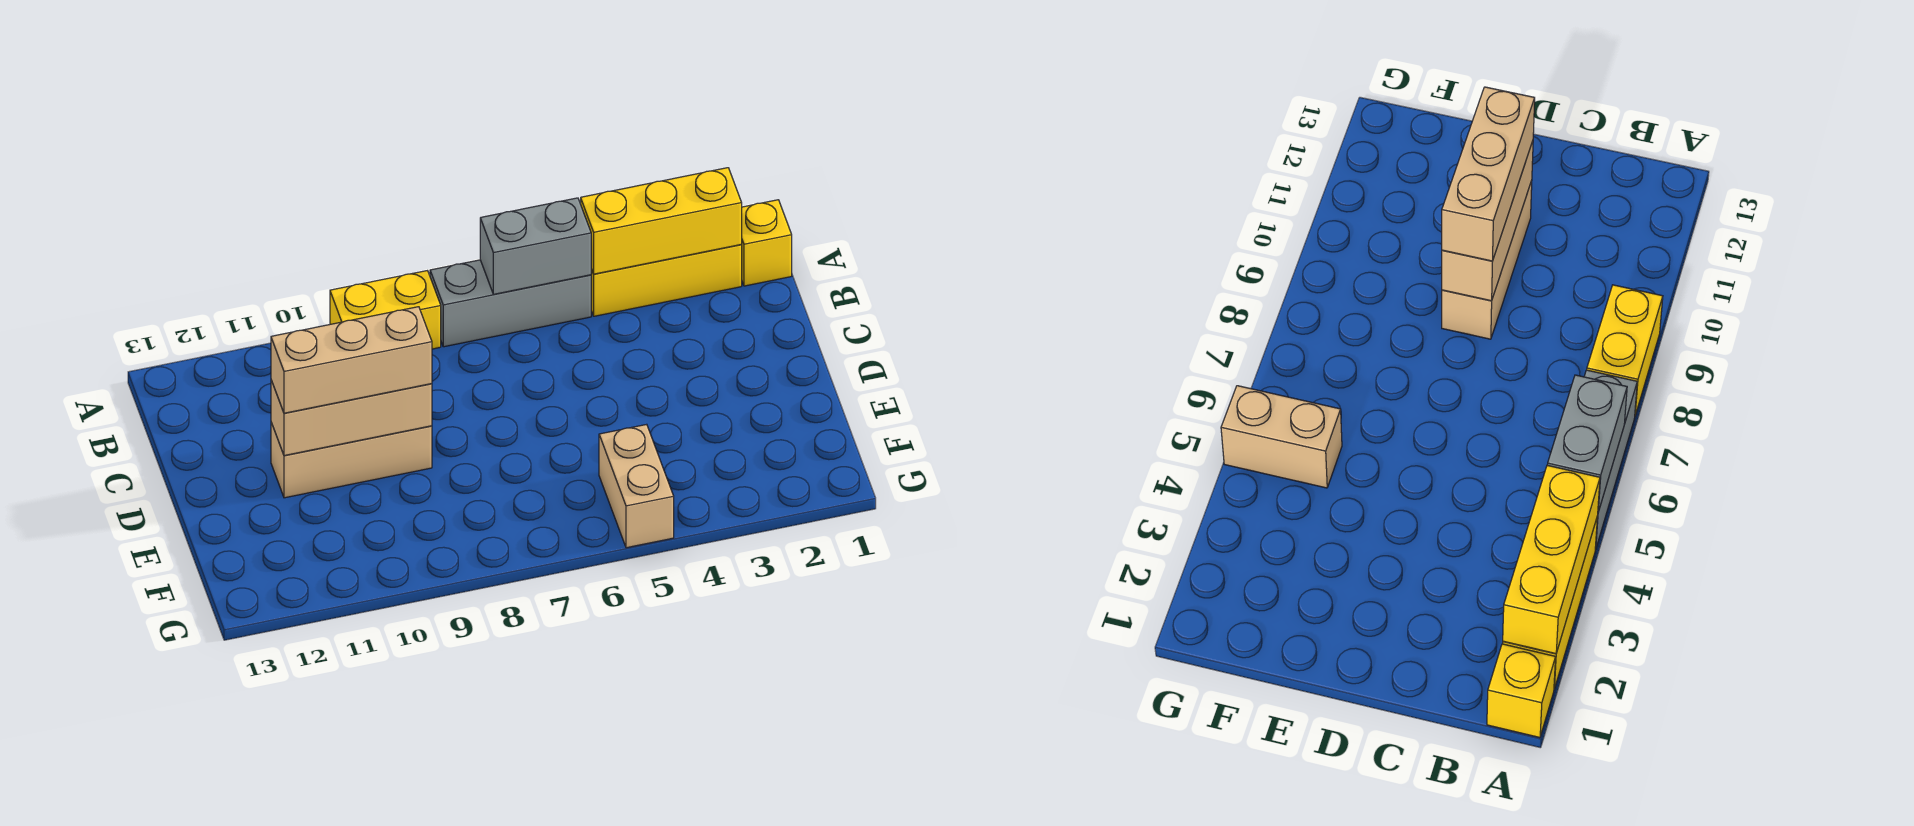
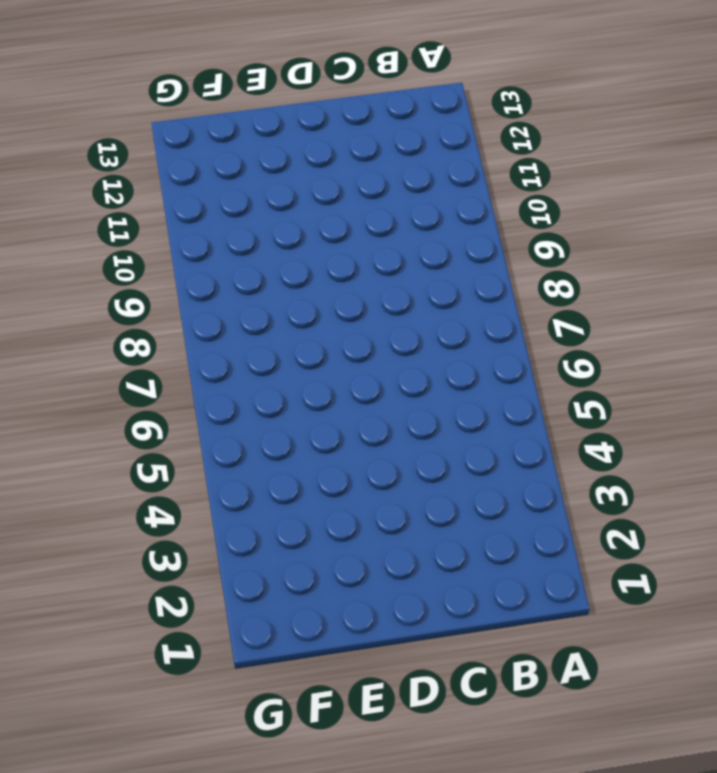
none -> yellow 1x1 brick [741,200,792,286]
none -> yellow 1x3 brick [591,245,742,316]

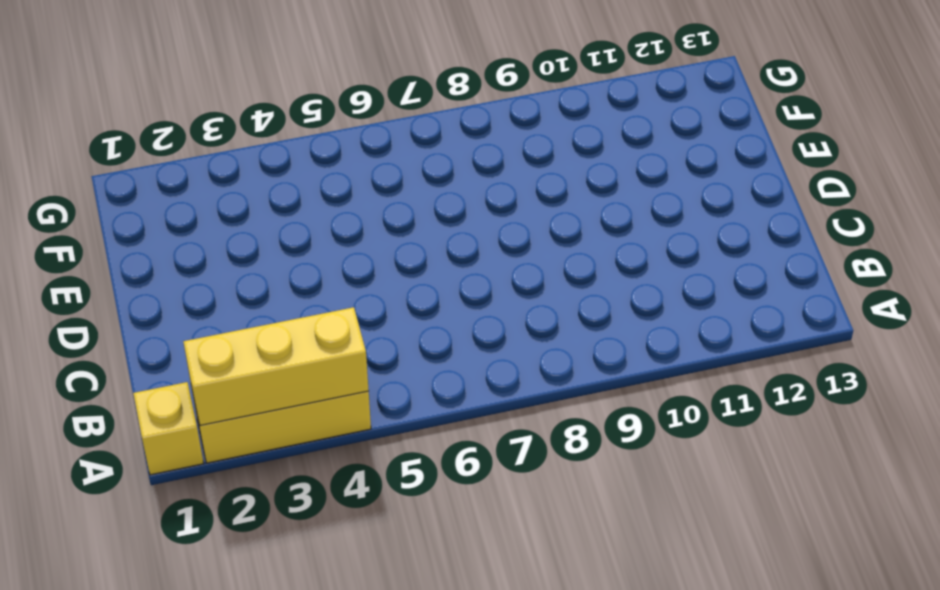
none -> grey 1x3 brick [430,260,591,347]
none -> yellow 1x2 brick [330,271,441,349]

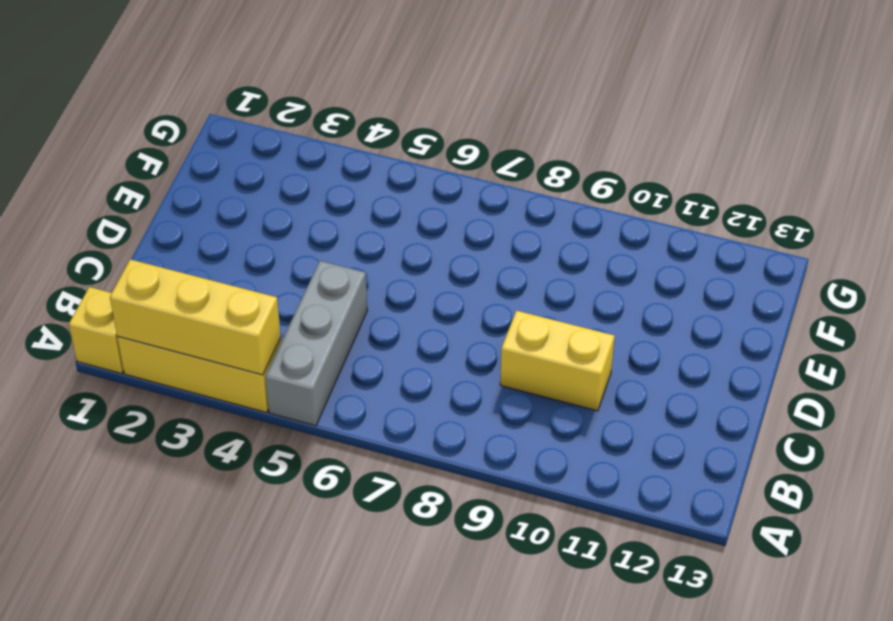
grey 1x3 brick [265,261,367,426] -> grey 1x3 brick turned to [430,260,591,347]
yellow 1x2 brick [500,311,615,411] -> yellow 1x2 brick moved to [330,271,441,349]
none -> tan 1x3 brick [271,423,432,498]
none -> tan 1x2 brick [599,424,674,548]

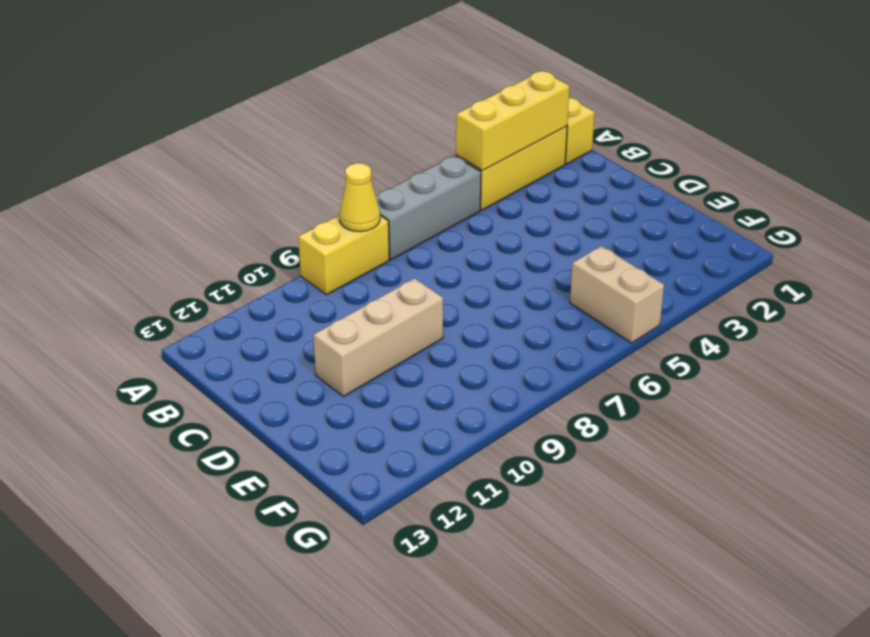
yellow 1x1 cone [339,163,380,232] -> none
none -> grey 1x2 brick [480,198,591,294]
none -> tan 1x3 brick [271,380,432,456]

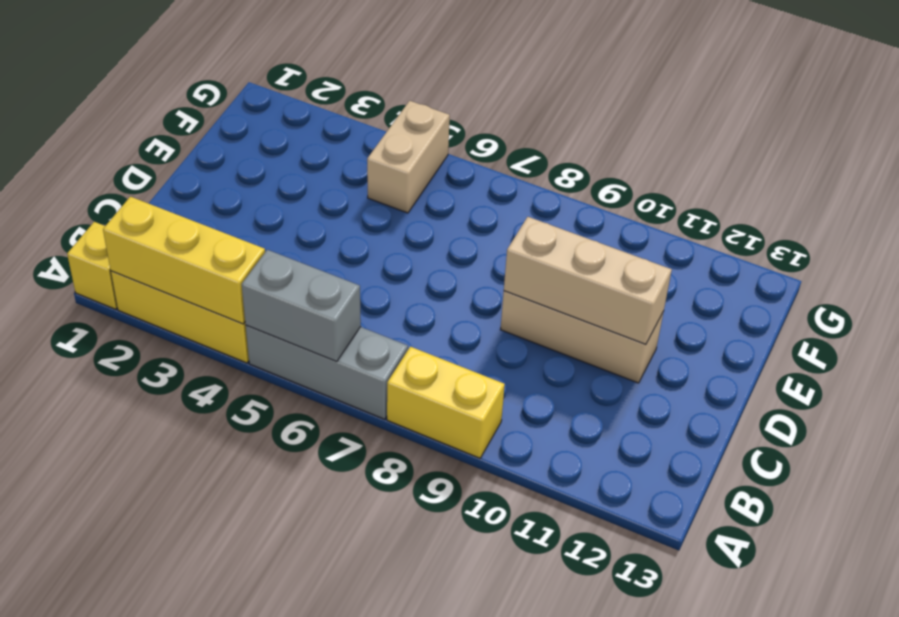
none -> tan 1x3 brick [271,307,432,413]

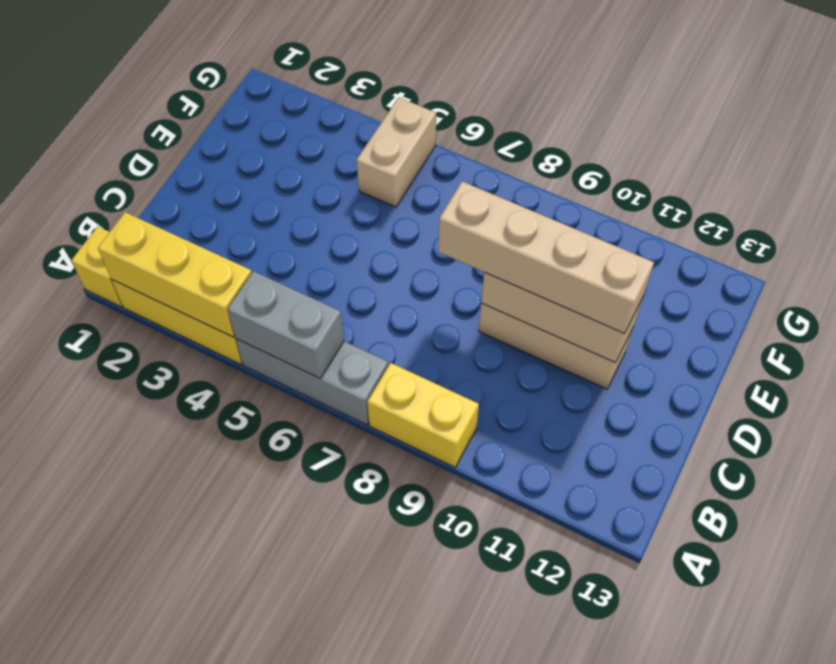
tan 1x4 brick [438,181,654,333] -> tan 1x3 brick [271,307,432,413]

